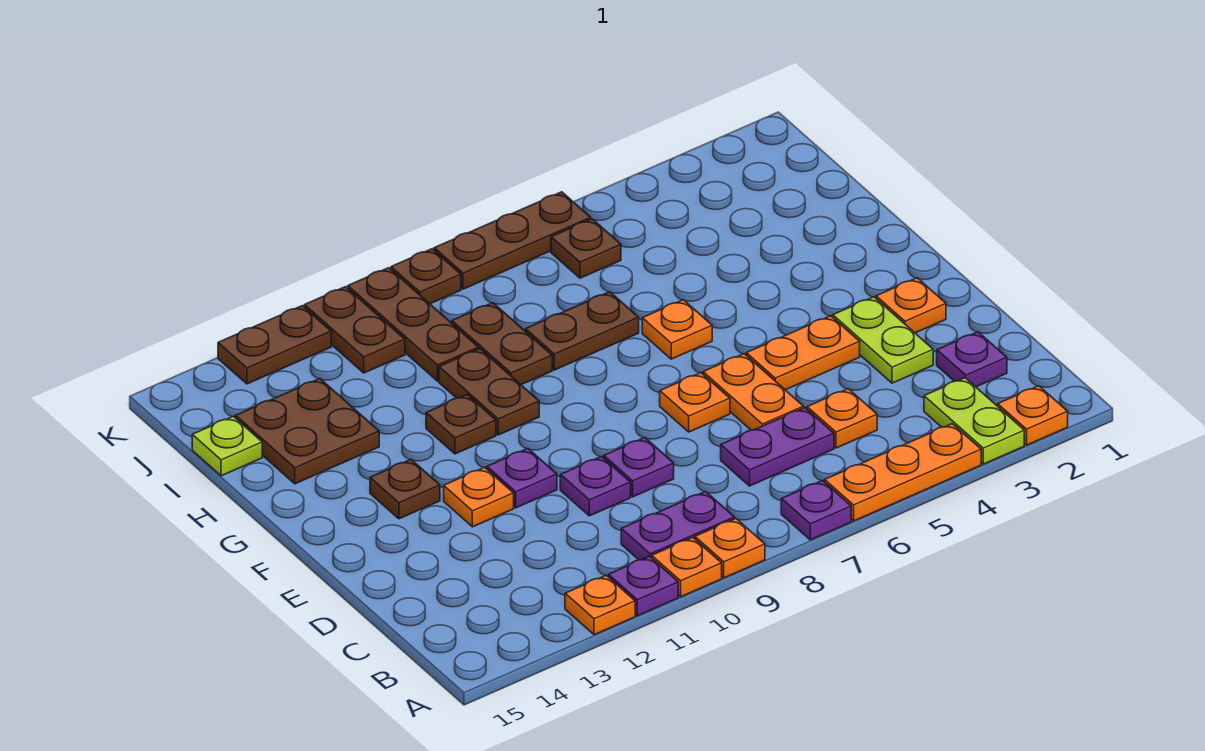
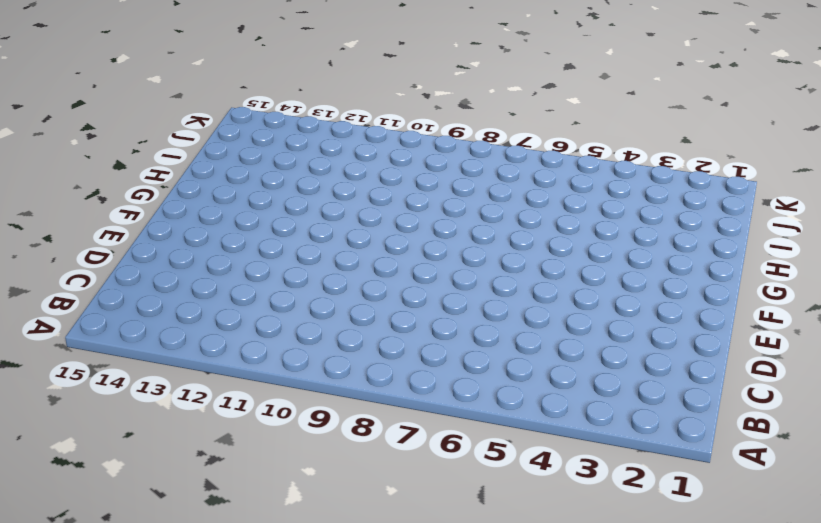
none -> orange 1x1 plate [998,386,1068,445]
none -> lime 1x2 plate [924,378,1024,464]
none -> orange 1x3 plate [825,424,981,521]
none -> purple 1x1 plate [781,481,851,540]

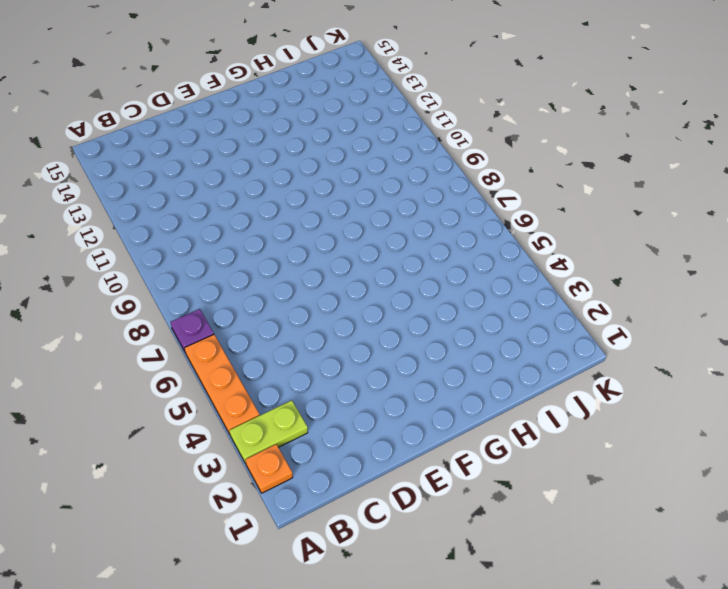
none -> orange 1x1 plate [695,519,765,578]
none -> orange 1x1 plate [652,537,722,597]
none -> purple 1x1 plate [608,556,678,616]
none -> orange 1x1 plate [565,575,635,635]

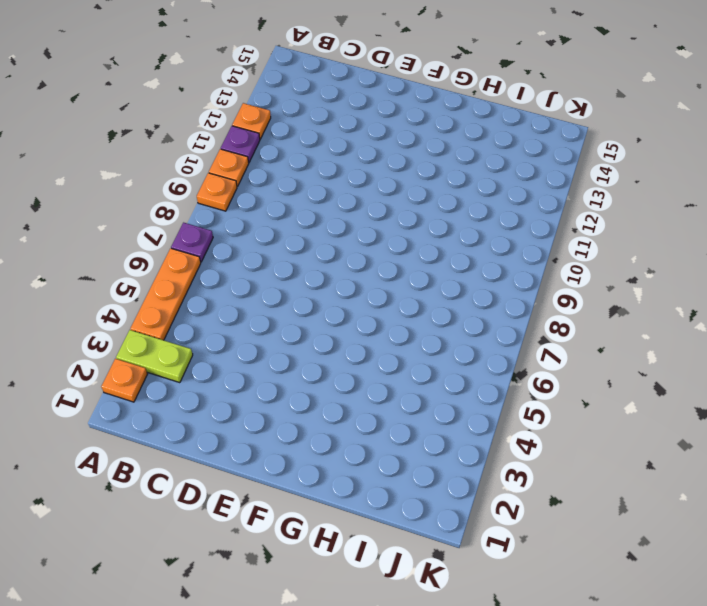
none -> purple 1x2 plate [621,492,735,560]
none -> purple 1x1 plate [937,332,1007,387]
none -> orange 1x1 plate [807,389,877,448]
none -> purple 1x2 plate [721,408,834,486]

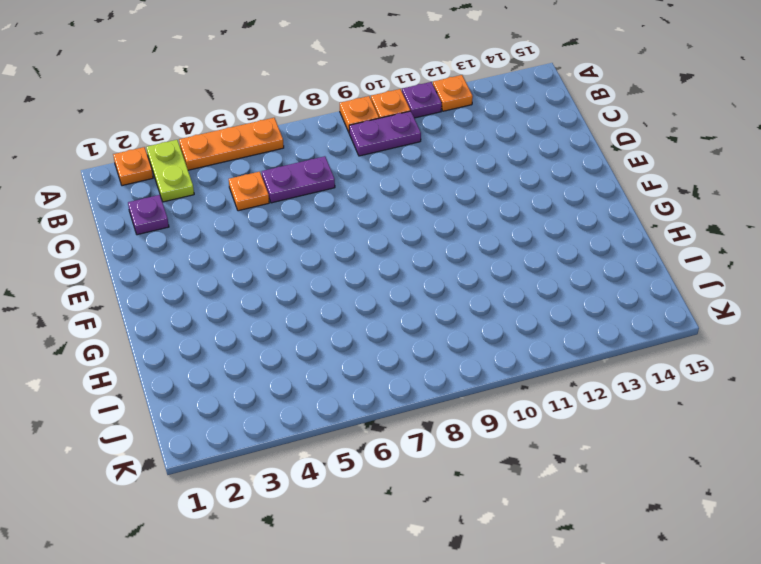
none -> purple 1x1 plate [781,481,851,540]
none -> lime 1x2 plate [833,297,933,383]
none -> orange 1x2 plate [703,354,804,430]
none -> purple 1x1 plate [604,438,674,497]

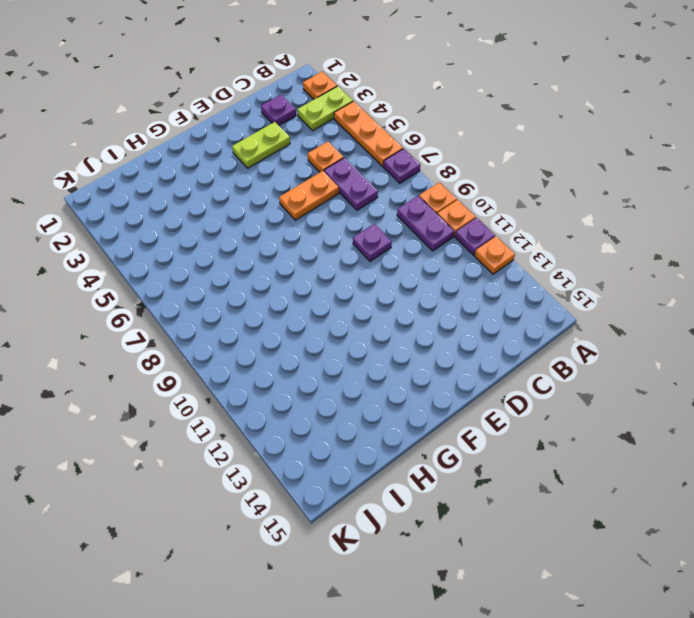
none -> purple 1x1 plate [560,457,631,516]
none -> orange 1x1 plate [876,278,946,333]
none -> orange 1x2 plate [746,316,860,390]
none -> orange 1x1 plate [660,373,730,432]

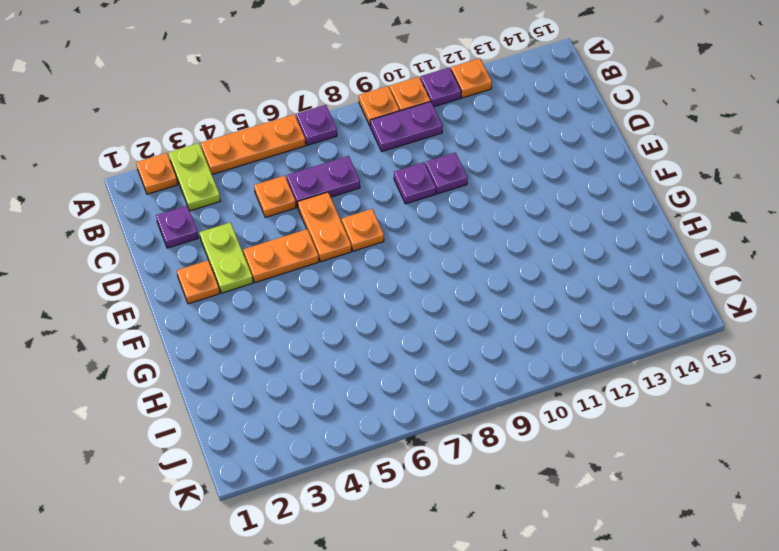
none -> purple 1x1 plate [487,449,557,508]
none -> orange 1x1 plate [444,467,514,527]
none -> brown 1x1 plate [370,460,440,519]
none -> orange 1x1 plate [642,300,712,359]

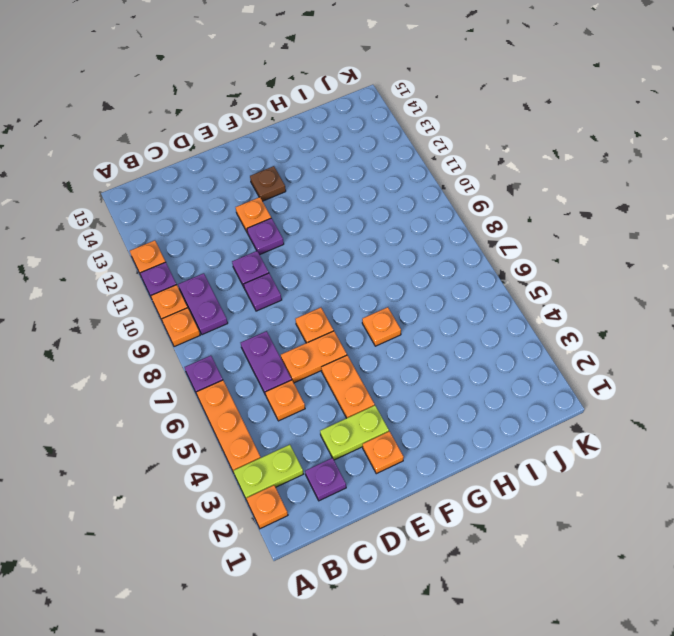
none -> brown 1x2 plate [439,349,539,435]
none -> brown 1x1 plate [426,395,496,454]
none -> brown 1x2 plate [525,292,639,370]
none -> brown 1x2 plate [452,303,552,385]

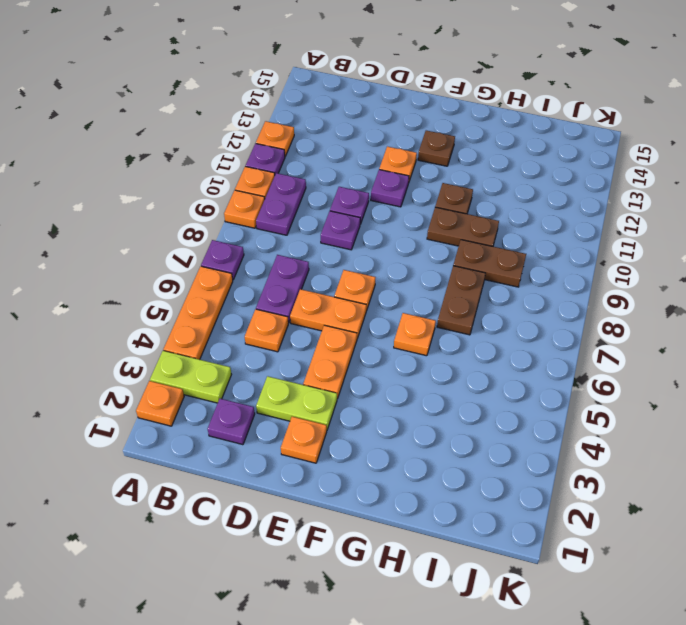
none -> brown 2x2 plate [235,379,379,484]
none -> brown 1x3 plate [348,268,479,381]
none -> lime 1x1 plate [192,416,262,476]
none -> brown 1x1 plate [551,219,621,278]

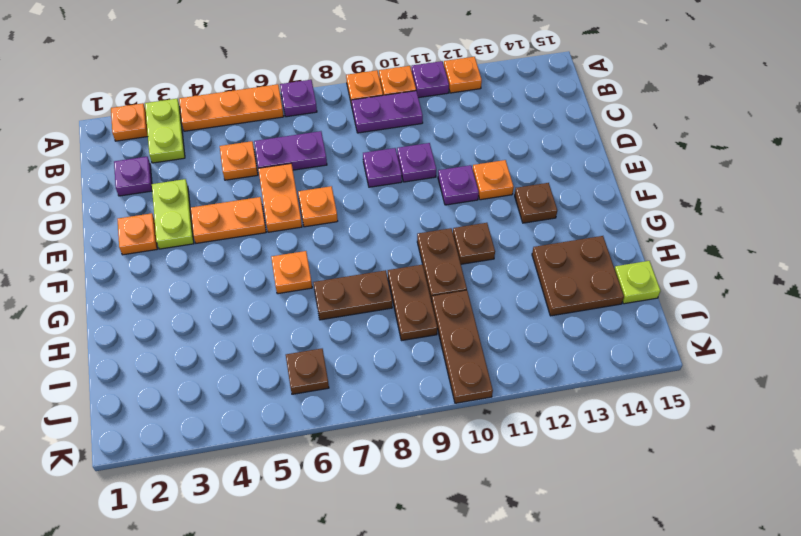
none -> brown 1x2 plate [304,287,405,373]
none -> brown 1x3 plate [434,192,591,289]
none -> brown 1x1 plate [391,249,461,304]
none -> brown 1x2 plate [218,306,331,384]

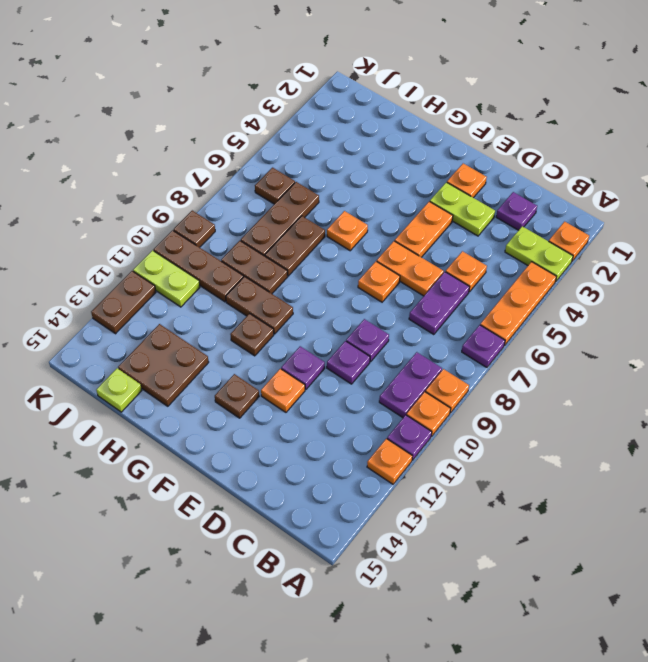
brown 1x3 plate [241,182,319,256] -> brown 1x3 plate moved to [434,192,591,289]
lime 1x2 plate [133,250,200,307] -> brown 1x2 plate [304,287,405,373]

